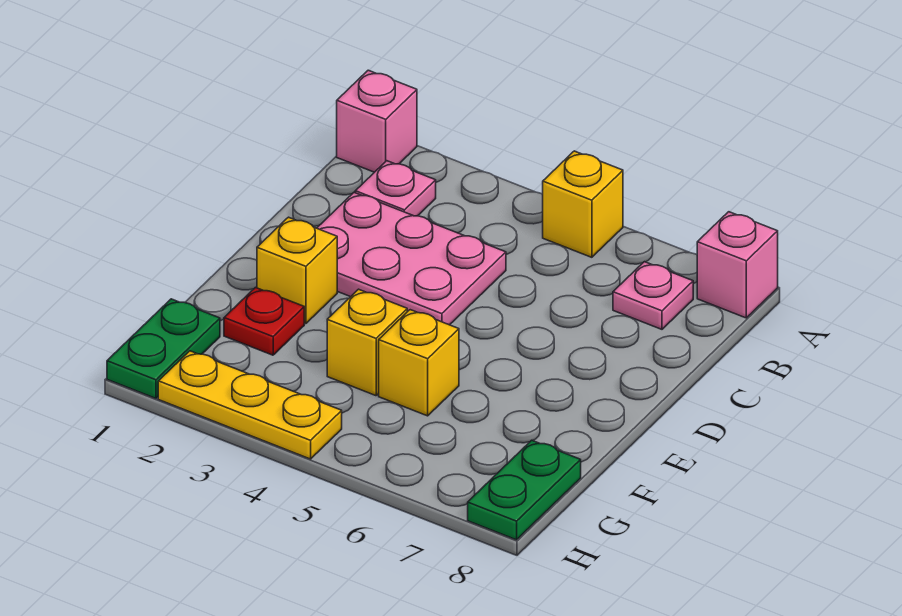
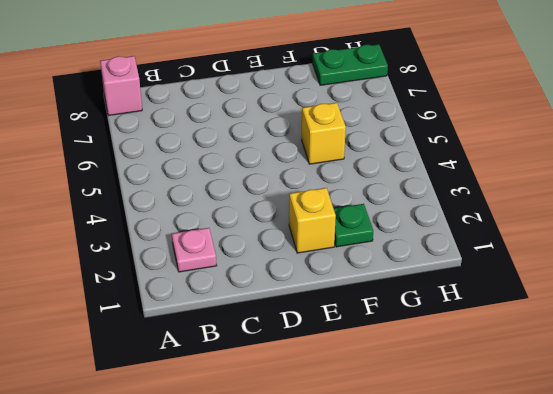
green 1x1 plate [334,204,373,247] -> red 1x1 plate [224,288,304,355]
none -> pink 1x1 brick [337,70,417,172]
none -> yellow 1x1 brick [543,151,623,257]
none -> pink 1x1 plate [613,262,693,329]

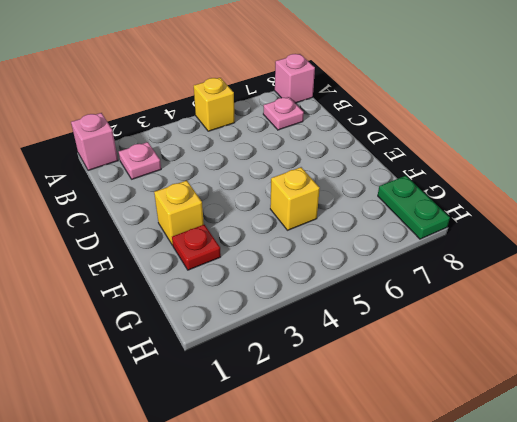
none -> pink 2x3 plate [317,193,506,325]
none -> yellow 1x1 brick [327,289,407,396]
none -> green 1x2 plate [107,299,220,398]

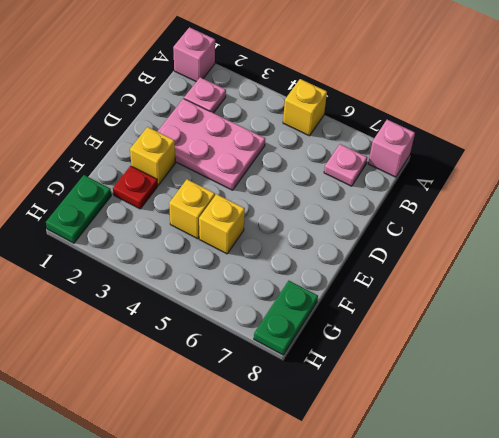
none -> yellow 1x3 plate [158,351,342,459]

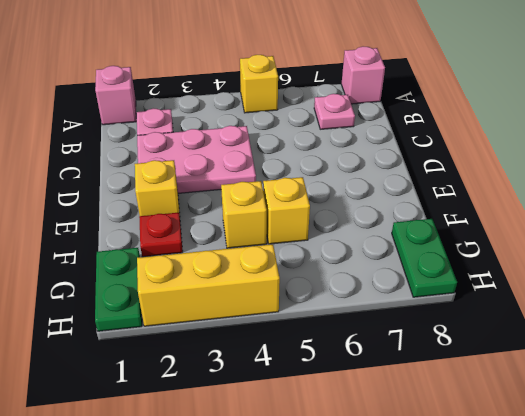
yellow 1x3 brick [137,244,280,326] -> yellow 1x3 plate [158,351,342,459]

